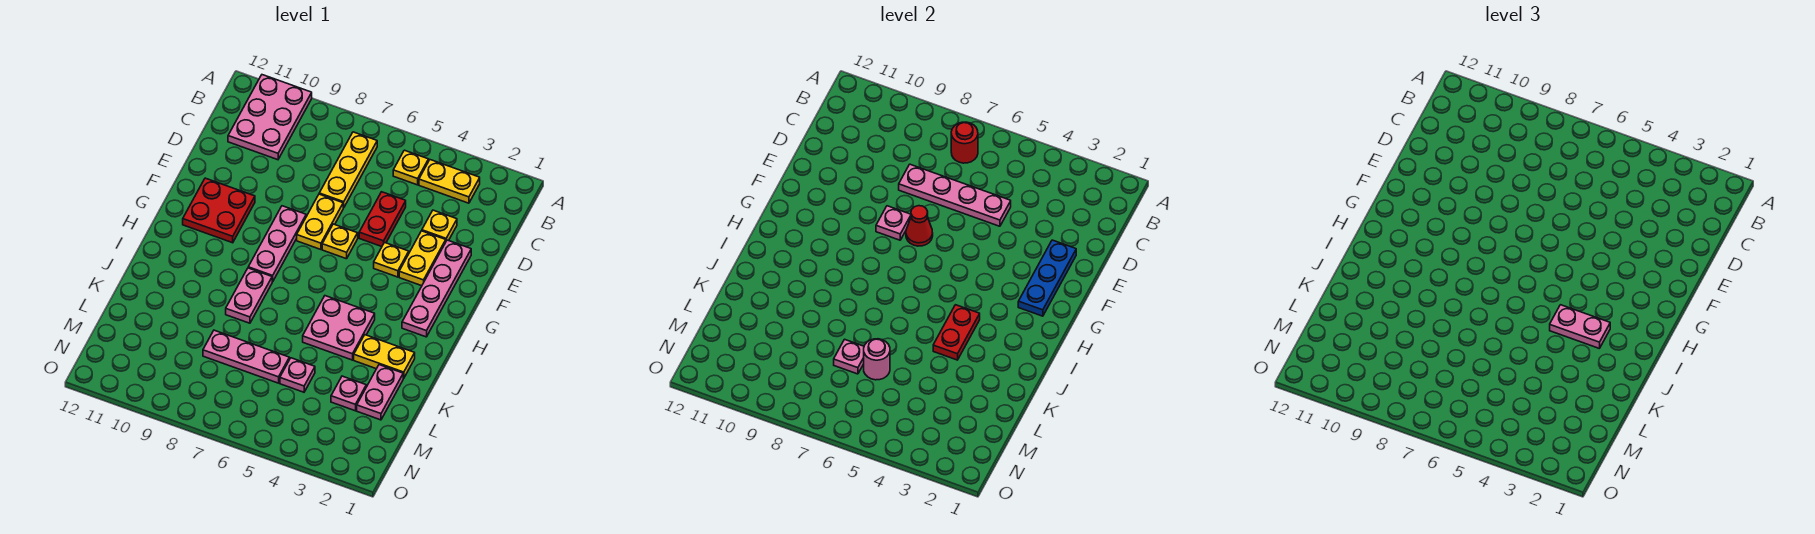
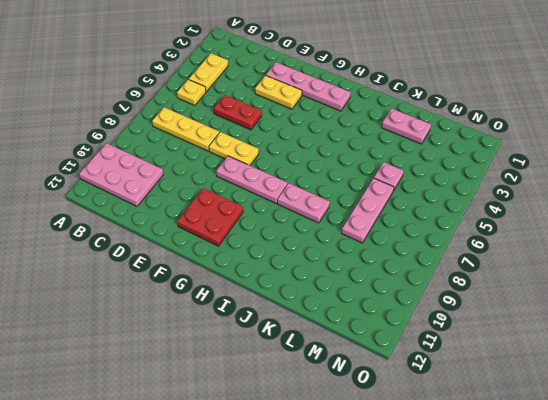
none -> yellow 1x1 plate [422,210,457,241]
none -> yellow 1x1 plate [374,243,409,277]
none -> yellow 1x1 plate [322,224,358,259]

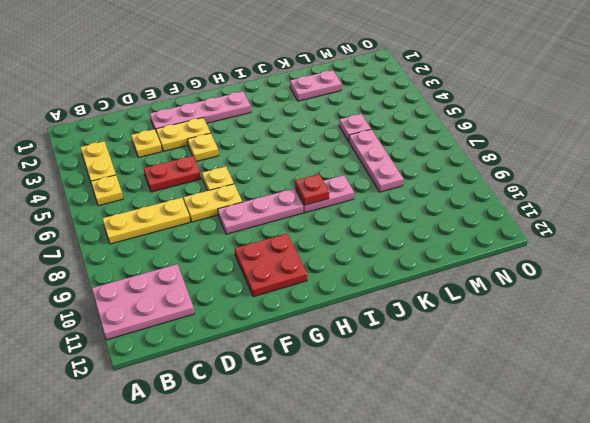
red 1x1 plate [295,174,329,205] -> none
none -> pink 2x2 plate [303,296,375,360]
none -> yellow 1x2 plate [354,335,415,378]
none -> pink 1x1 plate [331,376,366,411]

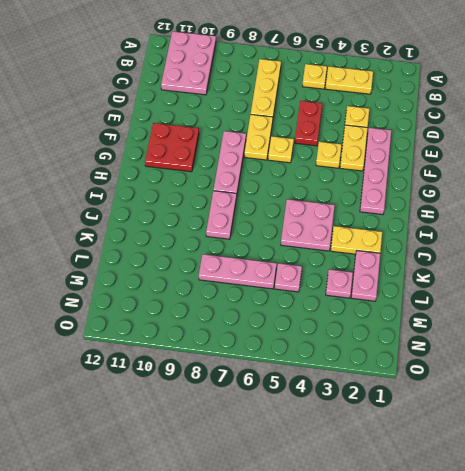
none -> red 1x1 round brick [951,122,978,163]
none -> pink 1x4 plate [899,164,1011,226]
none -> blue 1x3 plate [1018,240,1076,316]

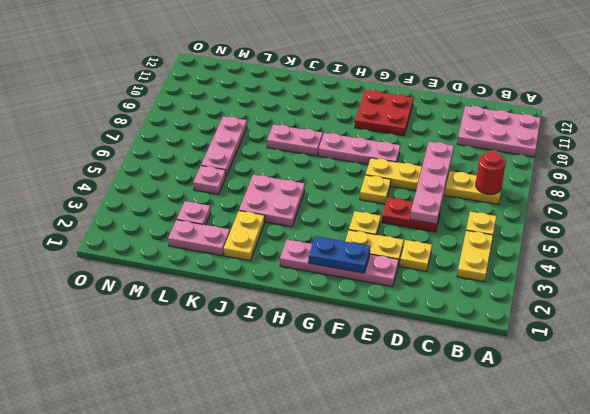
blue 1x2 plate [308,236,371,273] -> blue 1x3 plate [1018,240,1076,316]
none -> red 1x1 cone [906,206,933,246]
none -> pink 1x1 plate [876,206,911,240]
none -> red 1x2 plate [933,305,980,360]

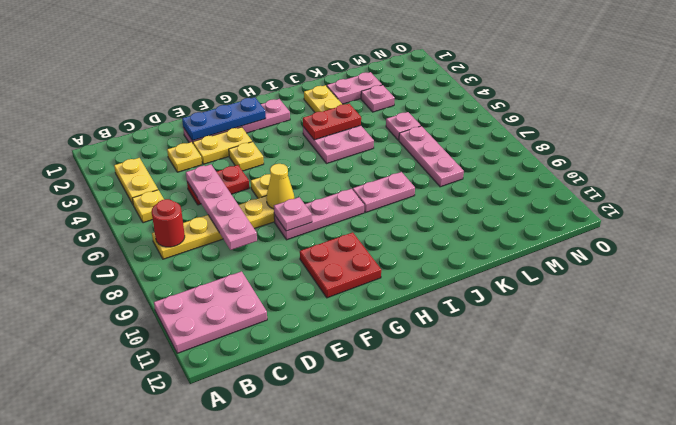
yellow 1x1 cone [266,164,294,209] -> red 1x1 cone [906,206,933,246]
none -> pink 1x1 round brick [864,339,890,380]
none -> pink 1x1 plate [834,339,864,374]
none -> pink 1x2 plate [1550,305,1610,348]

